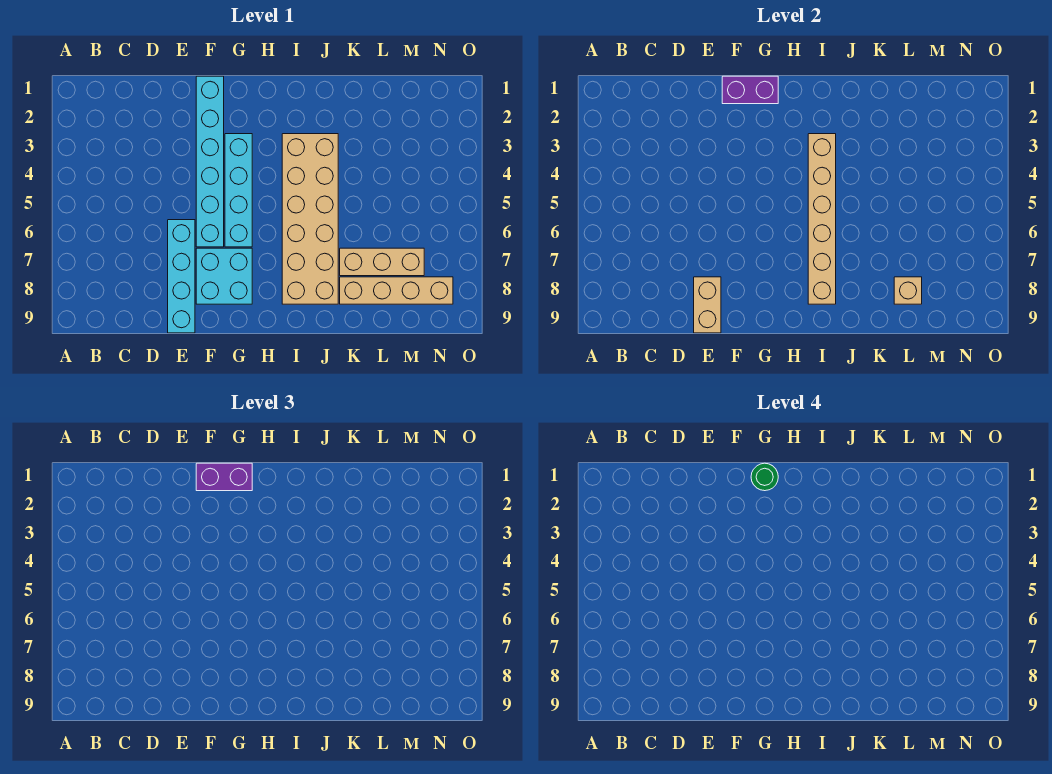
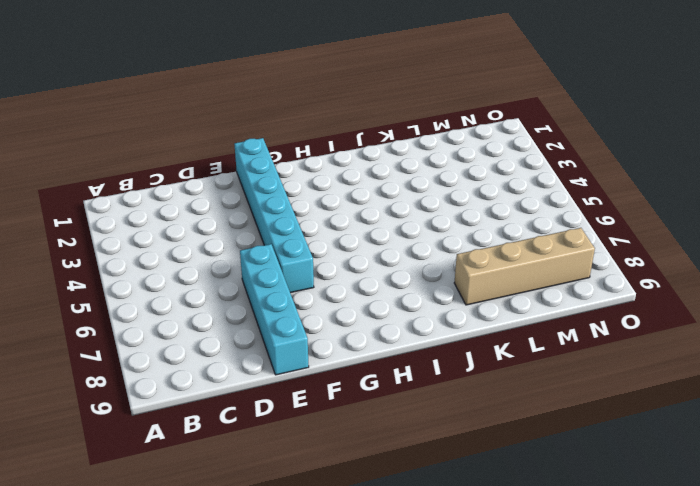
none -> cyan 2x2 brick [196,248,252,304]
none -> cyan 1x4 brick [225,134,252,247]
none -> tan 2x6 brick [282,134,338,304]

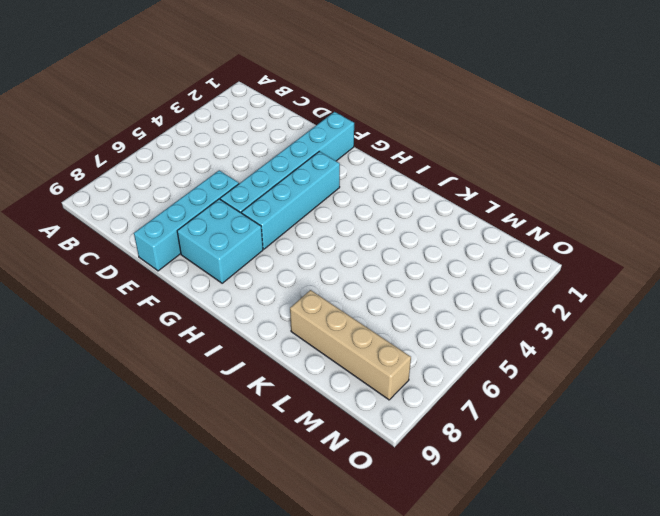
none -> tan 2x6 brick [282,134,338,304]
none -> tan 1x3 brick [340,248,424,276]
none -> tan 1x2 brick [694,277,721,333]

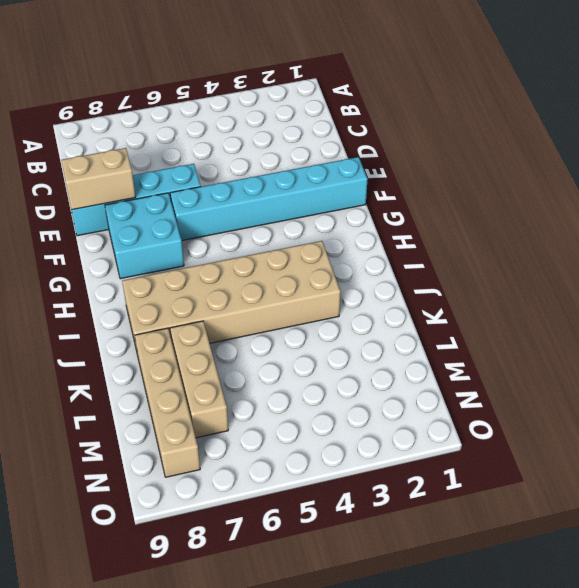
none -> cyan 1x4 brick [225,134,252,247]
none -> purple 1x2 brick [722,76,778,104]
none -> tan 1x6 brick [808,134,836,304]

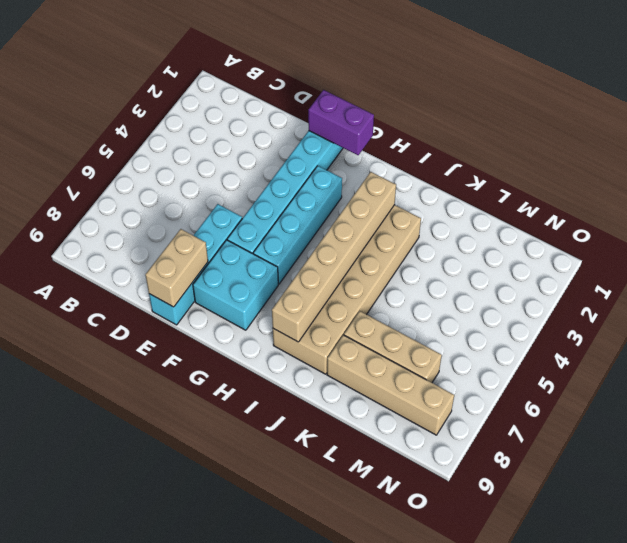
none -> tan 1x1 brick [894,277,922,304]
none -> purple 1x2 brick [196,463,252,491]
none -> green 1x1 round brick [751,463,778,491]

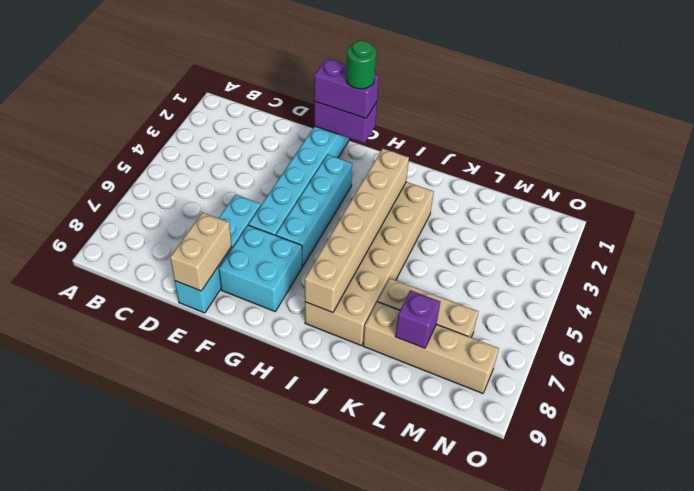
purple 1x1 brick [395,290,440,348] -> tan 1x1 brick [894,277,922,304]

